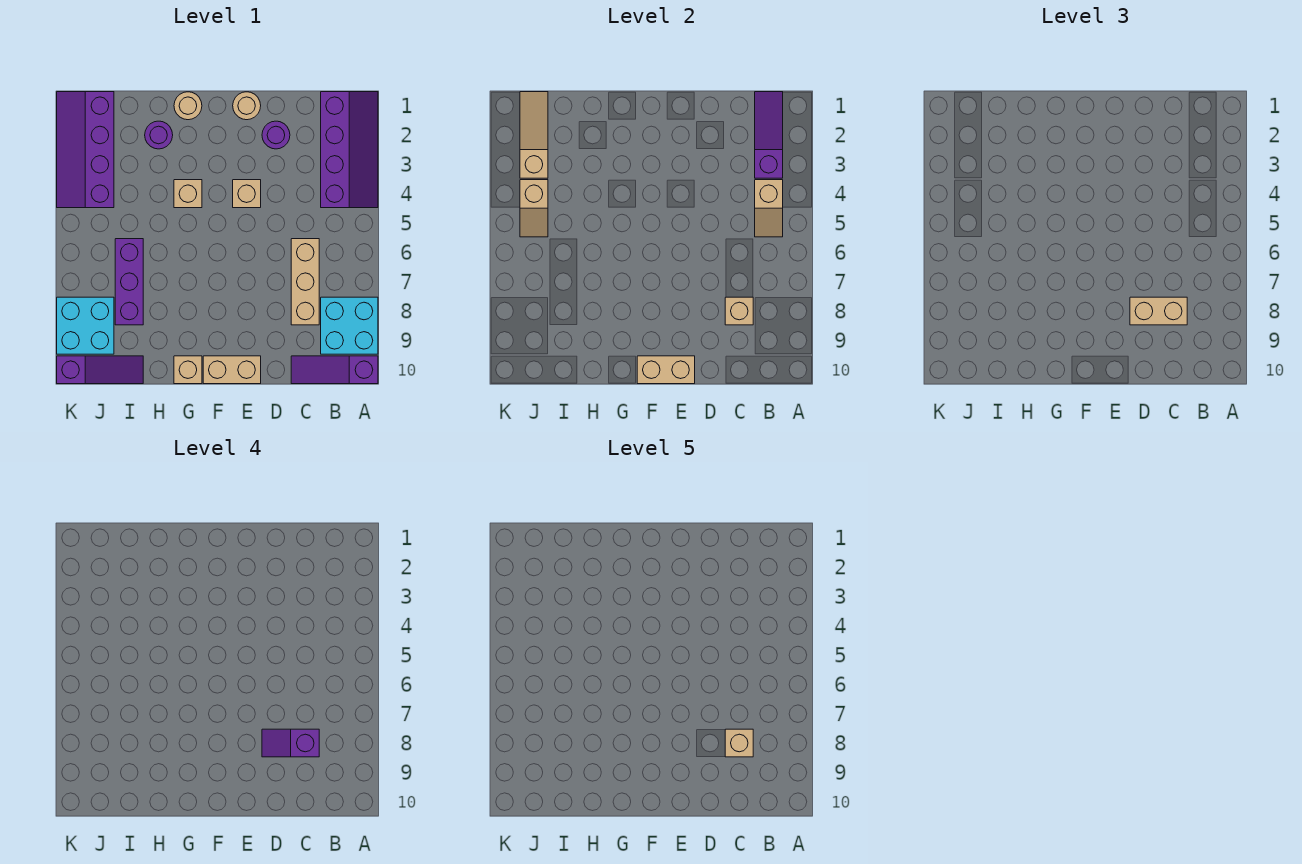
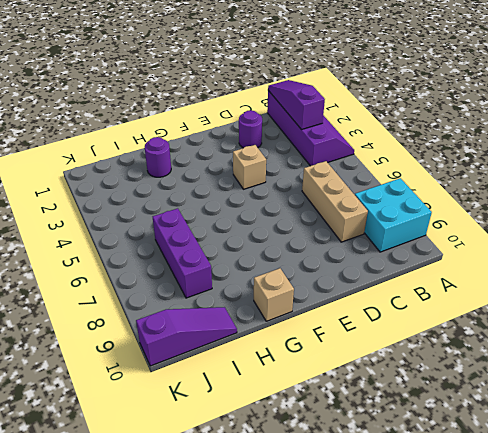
none -> purple 1x3 slope [291,356,378,384]
none -> tan 1x1 round brick [233,92,261,120]
none -> tan 1x2 brick [203,356,261,384]

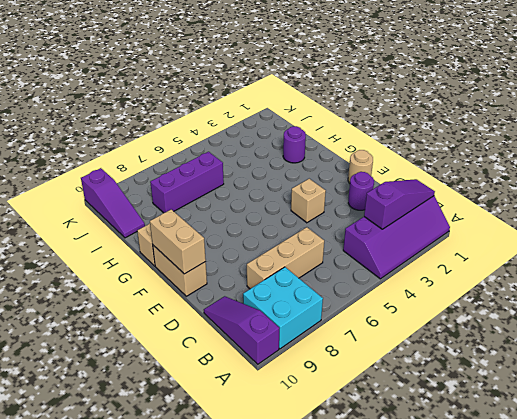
none -> tan 1x1 round brick [174,92,202,120]
none -> tan 1x1 brick [174,180,202,208]
none -> purple 2x4 slope [57,92,114,208]

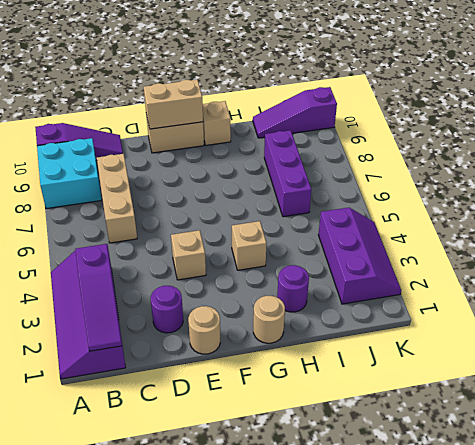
purple 2x3 slope [318,208,401,304] -> purple 2x4 slope [57,92,114,208]
none -> cyan 2x2 brick [57,297,114,354]
none -> tan 1x2 slope [755,180,783,237]
none -> tan 1x1 brick [725,297,753,325]

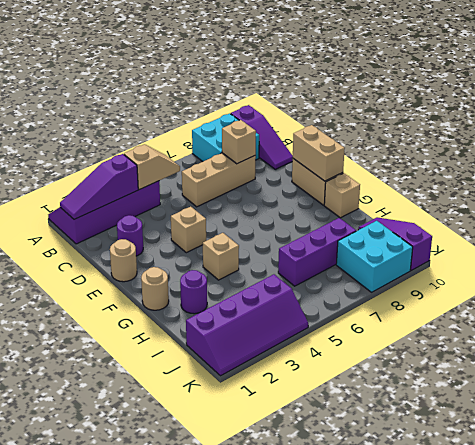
none -> tan 1x3 slope [520,92,548,178]
none -> tan 1x2 slope [520,180,548,237]
none -> tan 1x2 brick [1130,297,1187,325]

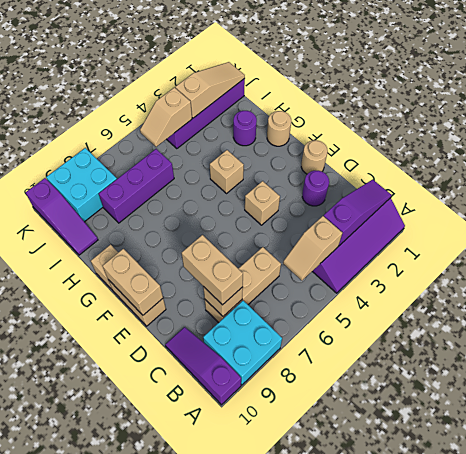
none -> purple 1x2 slope [262,729,319,757]
none -> tan 1x1 brick [725,729,753,757]

